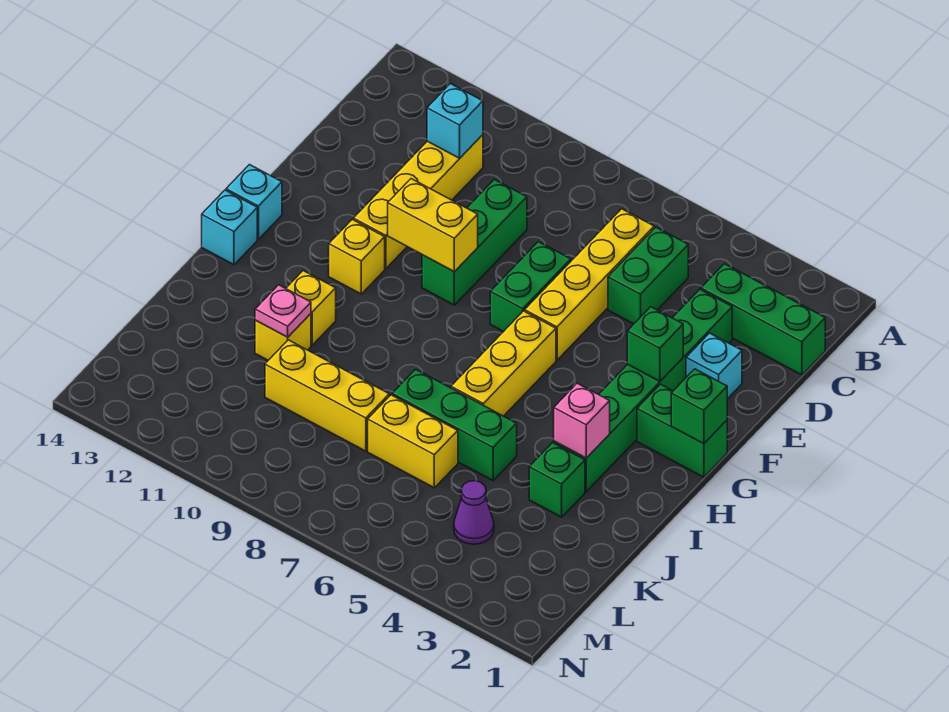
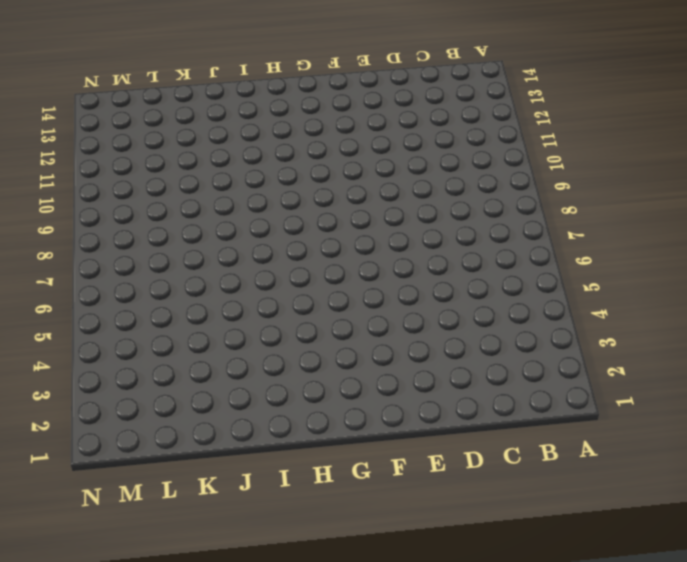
none -> green 1x3 brick [701,264,825,375]
none -> green 1x2 brick [608,227,688,324]
none -> yellow 1x4 brick [525,209,654,360]

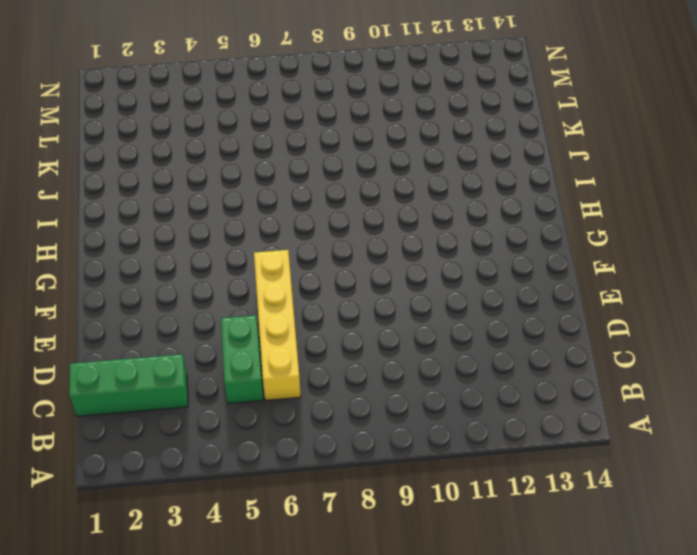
none -> yellow 1x4 brick [353,135,483,269]
none -> green 1x6 brick [554,289,732,492]
none -> green 1x3 brick [422,179,527,305]

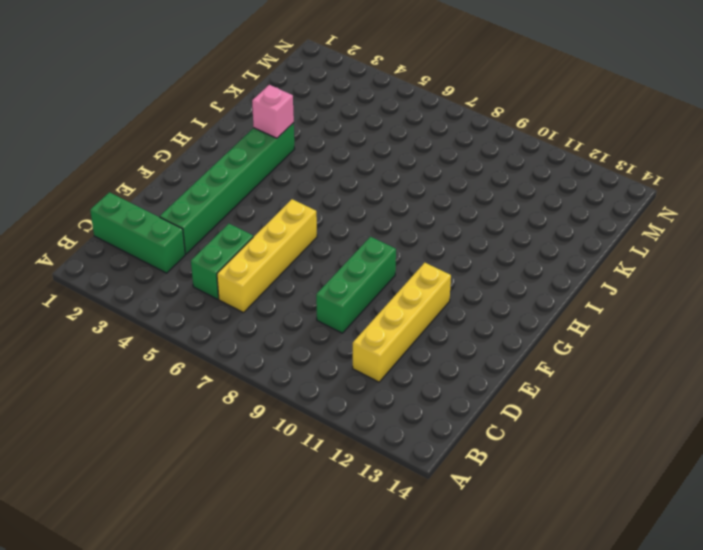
none -> cyan 1x1 brick [686,333,742,399]
none -> green 1x2 brick [490,242,571,332]
none -> green 1x2 brick [637,384,727,477]

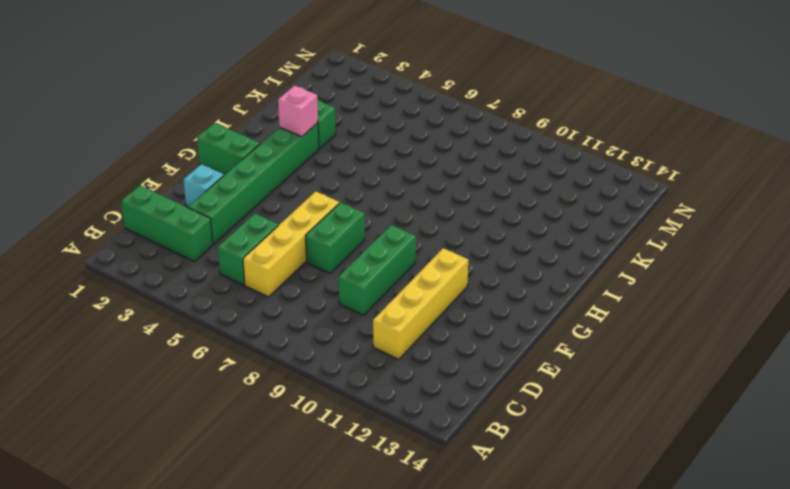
none -> yellow 1x3 brick [451,311,556,416]
none -> yellow 1x1 brick [329,219,385,294]
none -> cyan 1x1 brick [226,165,282,239]

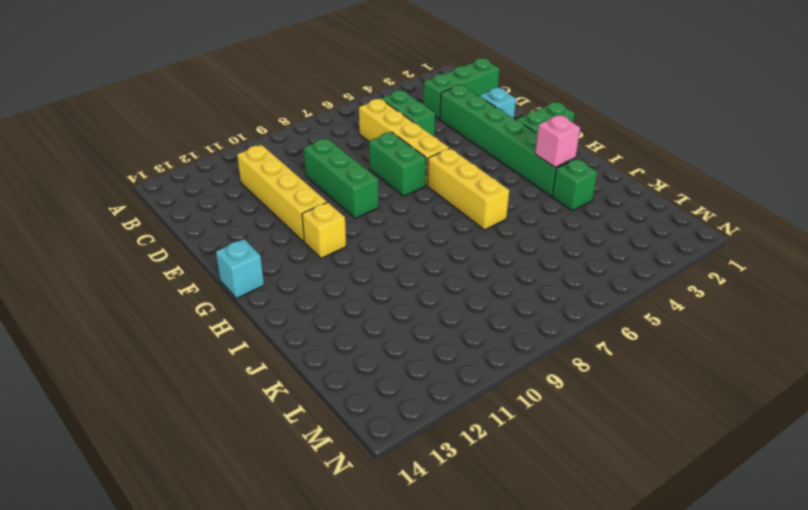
none -> cyan 1x1 brick [202,190,257,265]
none -> yellow 1x1 brick [286,271,336,345]
none -> green 1x3 brick [392,369,517,480]

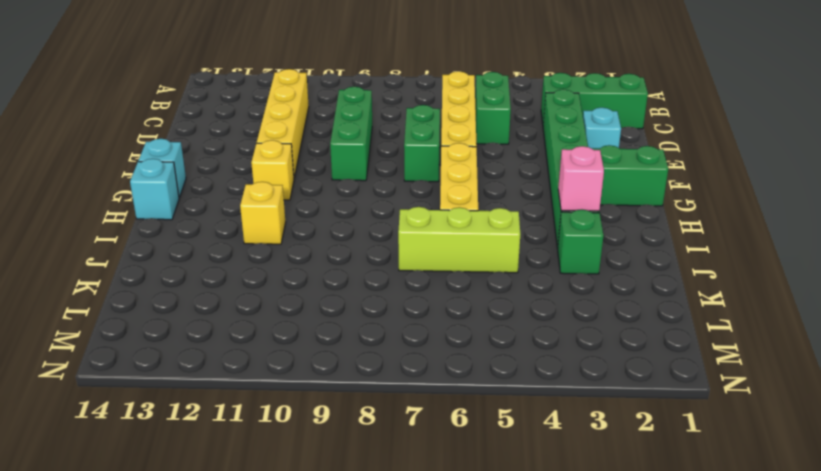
lime 1x3 brick [398,207,520,273] -> green 1x3 brick [392,369,517,480]
none -> yellow 1x1 brick [255,314,311,360]
none -> yellow 1x2 brick [368,395,458,488]
none -> yellow 1x3 brick [265,340,389,451]

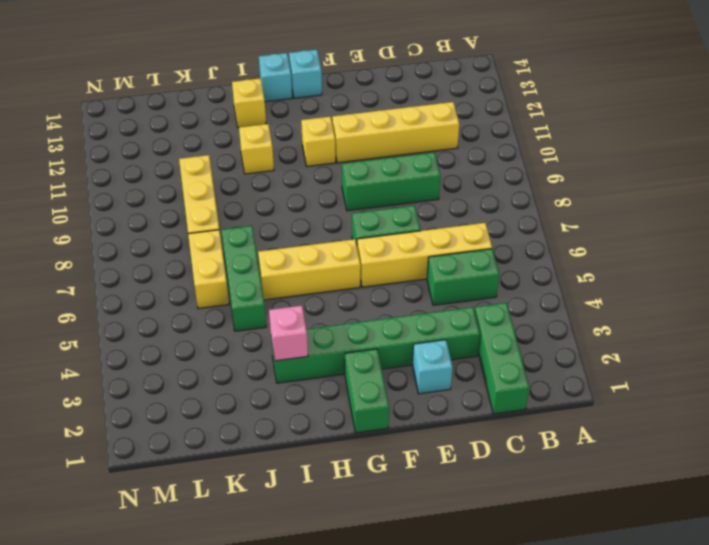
yellow 1x1 brick [232,78,266,128] -> yellow 1x1 brick moved to [255,314,311,360]
none -> green 1x1 brick [529,443,585,517]
none -> purple 1x1 cone [454,481,494,544]
none -> cyan 1x1 brick [427,84,483,158]

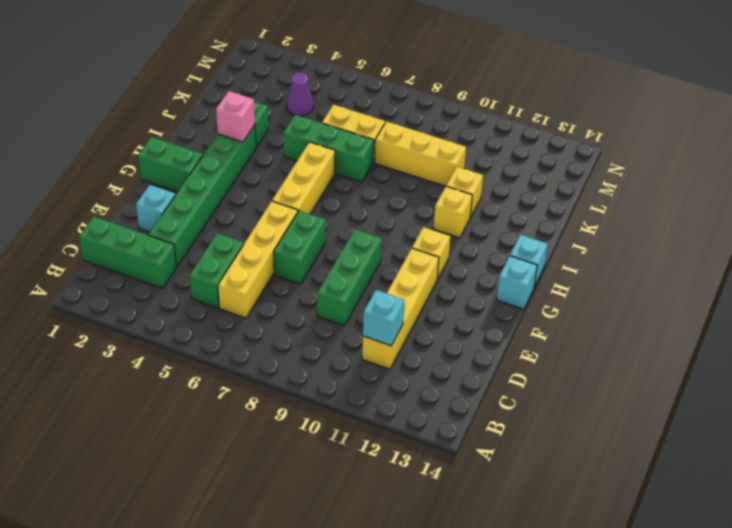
none -> green 1x1 brick [627,307,683,381]
none -> yellow 1x2 brick [388,179,478,272]
none -> green 1x1 brick [671,369,727,444]

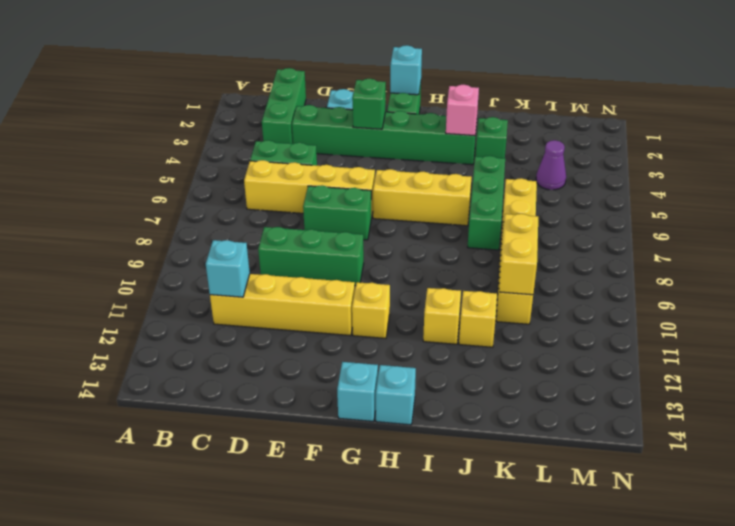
cyan 1x1 brick [390,45,422,95] -> green 1x1 brick [671,369,727,444]
yellow 1x2 brick [499,214,538,295] -> yellow 1x2 brick moved to [388,179,478,272]
none -> pink 1x1 plate [255,285,311,337]

